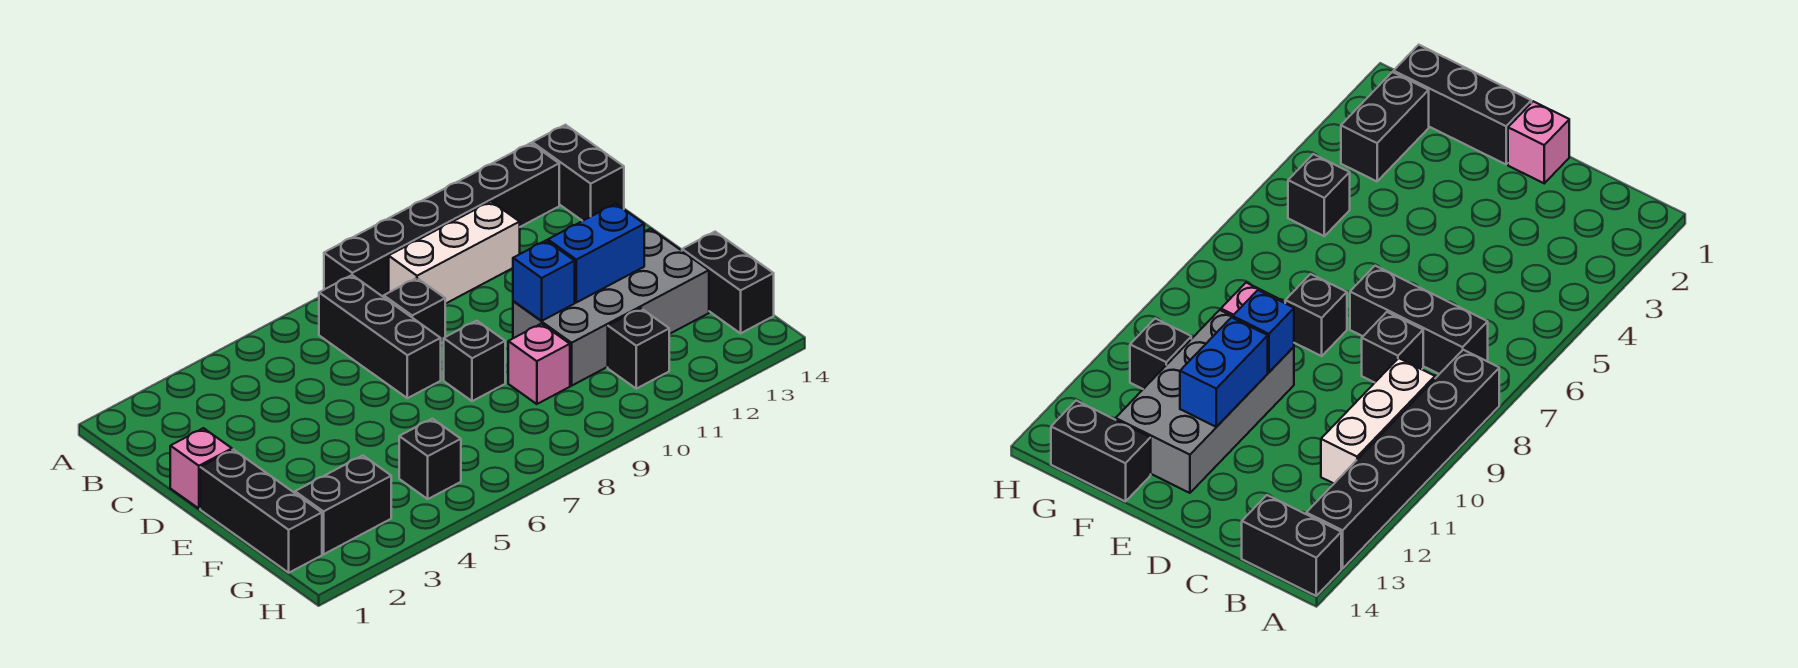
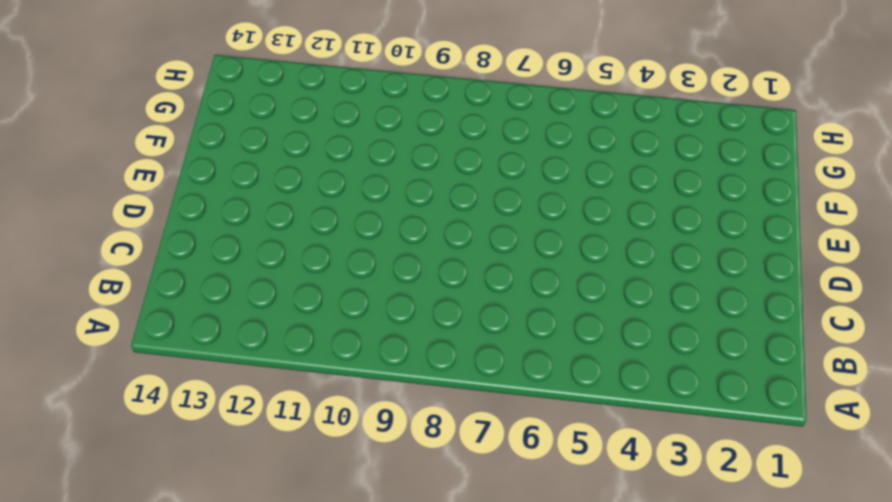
none -> black 1x6 brick [324,143,559,297]
none -> black 1x2 brick [532,125,624,221]
none -> black 1x3 brick [319,275,441,398]

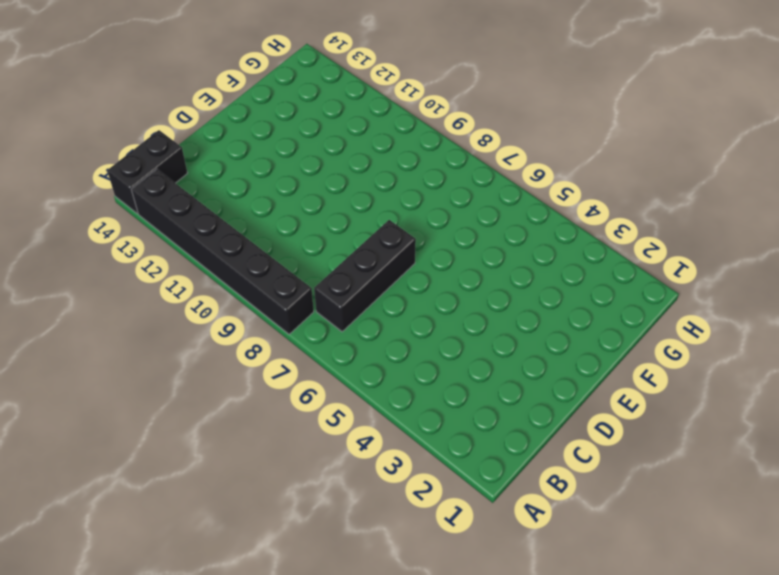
none -> white 1x3 brick [389,201,520,304]
none -> black 1x1 brick [384,278,445,343]
none -> pink 1x1 brick [170,428,232,509]

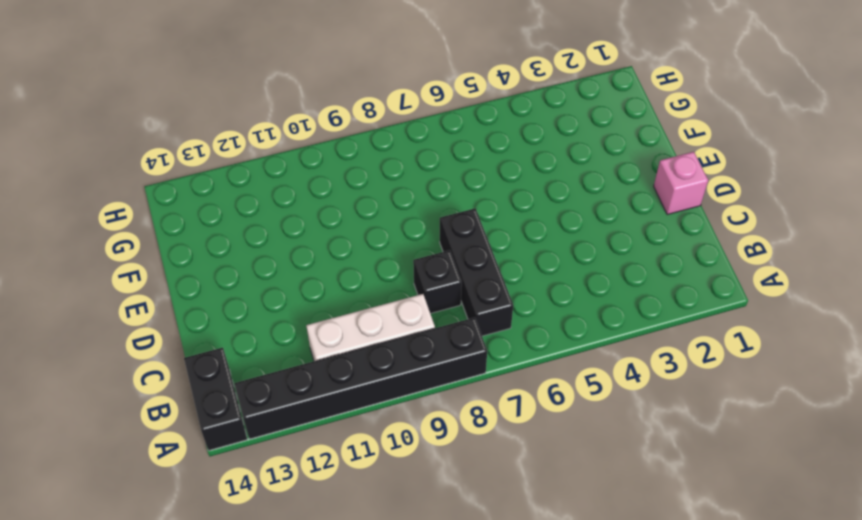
none -> black 1x3 brick [200,450,322,573]
none -> black 1x1 brick [444,321,505,401]
none -> grey 2x4 brick [513,229,709,386]

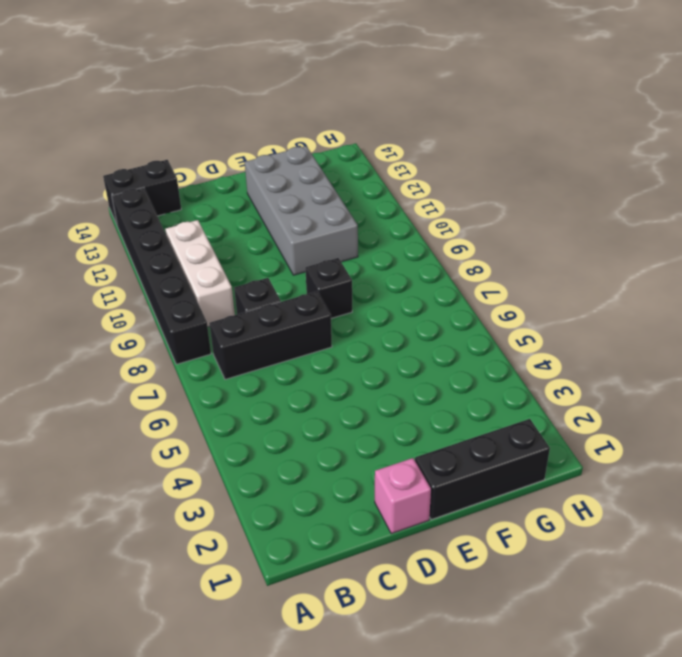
none -> pink 1x1 brick [508,324,570,404]
none -> black 1x2 brick [682,232,774,333]
none -> black 1x2 brick [295,456,391,554]

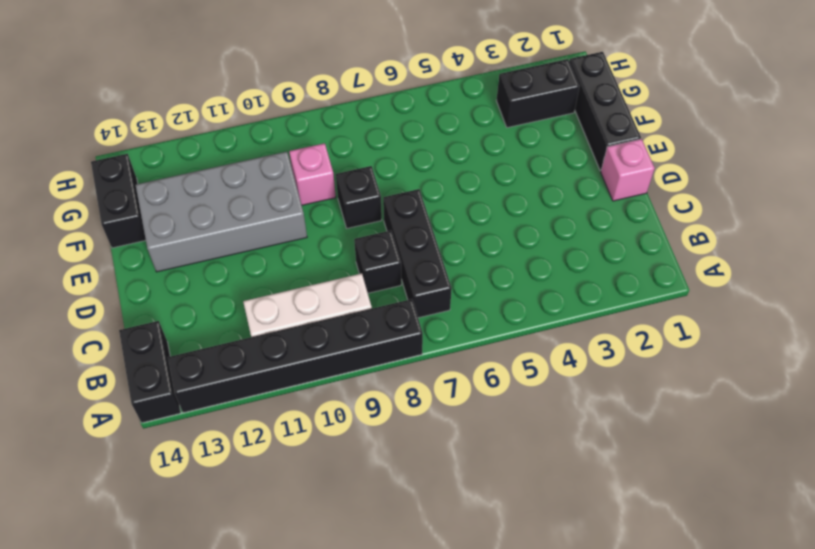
none -> black 1x1 brick [399,419,461,499]
none -> black 1x1 brick [608,308,669,389]
none -> blue 1x1 brick [513,240,575,321]

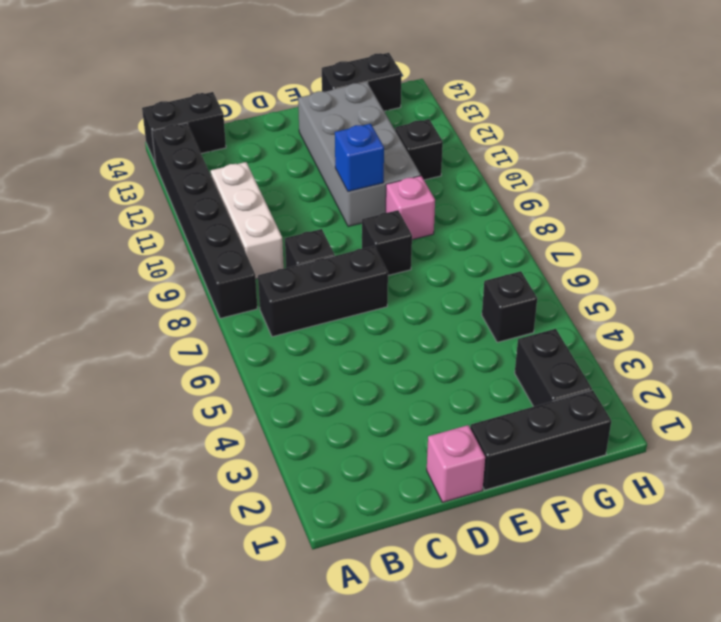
none -> blue 1x2 brick [548,204,644,302]

